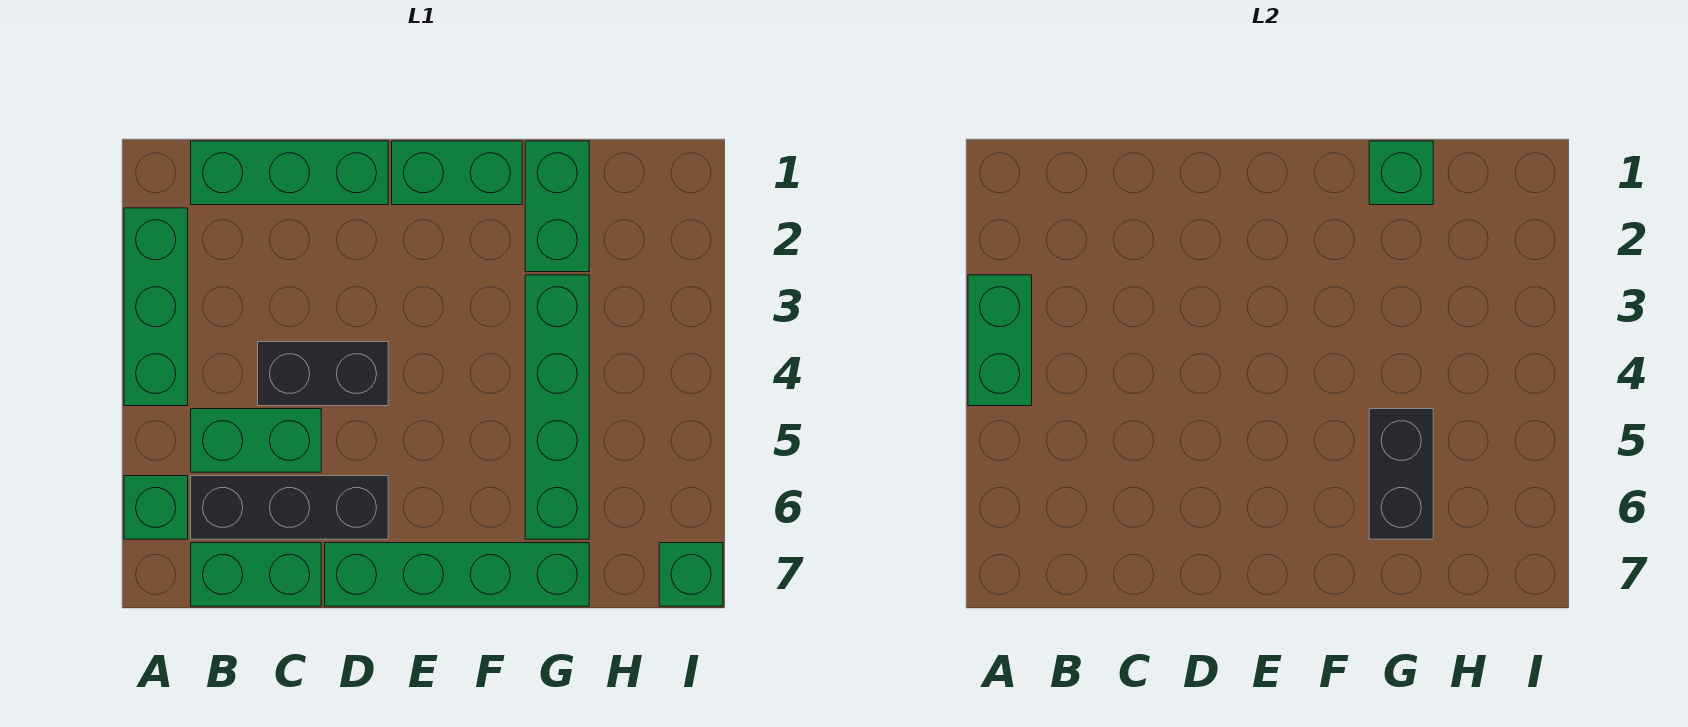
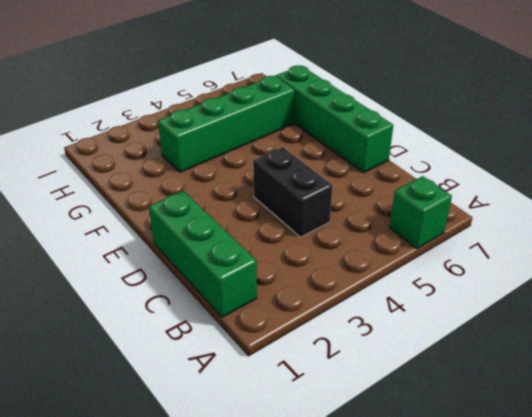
none -> green 1x3 brick [124,208,188,406]
none -> green 1x2 brick [191,409,321,472]
none -> black 1x3 brick [191,476,388,539]

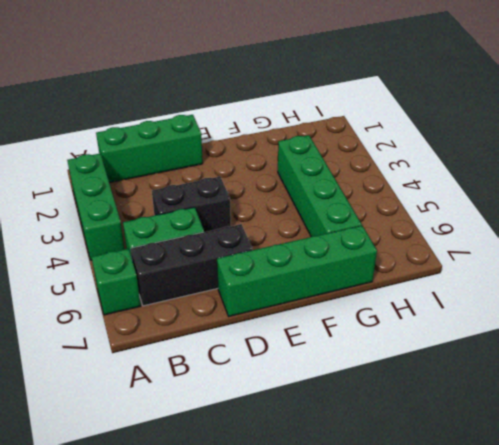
none -> green 1x2 brick [191,543,321,606]
none -> green 1x2 brick [392,141,522,205]
none -> green 1x2 brick [525,141,589,272]

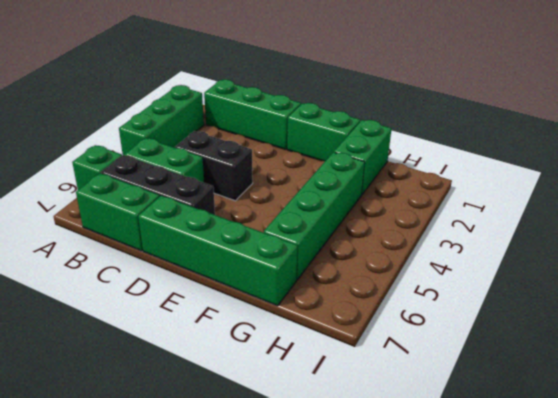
none -> green 1x1 brick [659,543,723,606]
none -> green 1x2 brick [968,275,1032,406]
none -> green 1x1 brick [1369,141,1433,205]

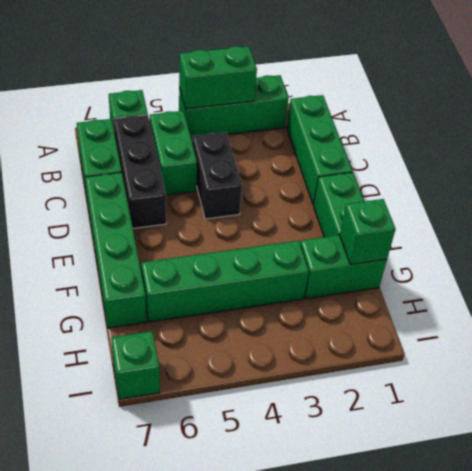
none -> black 1x2 brick [1369,409,1433,539]

